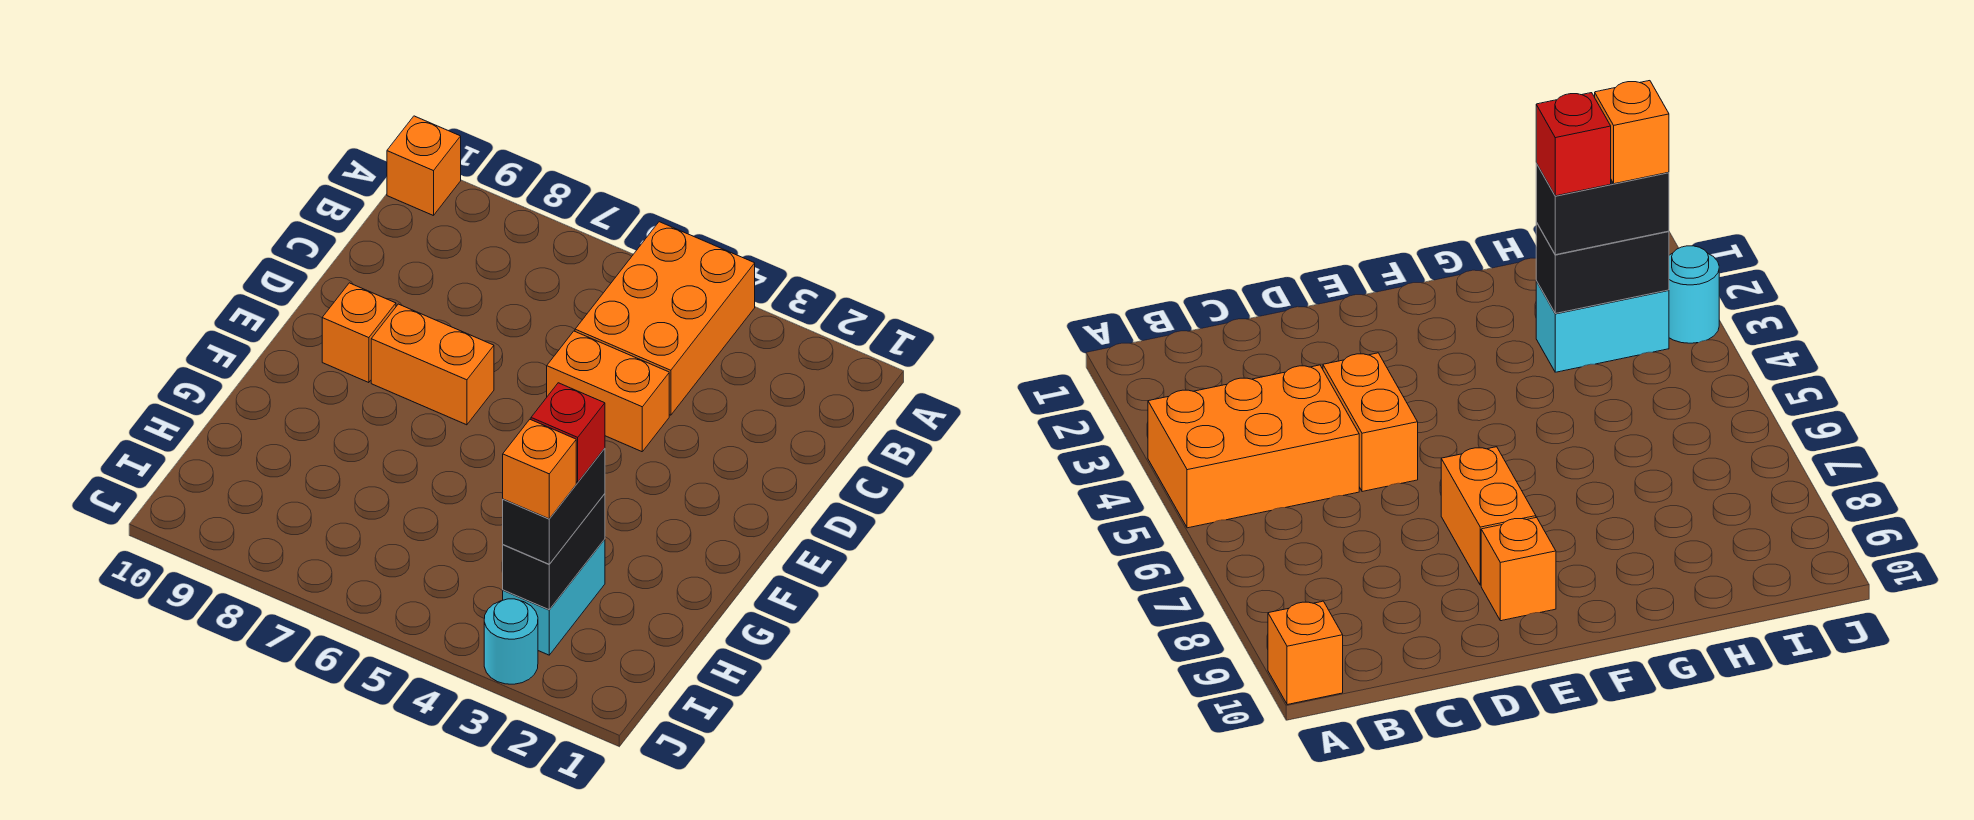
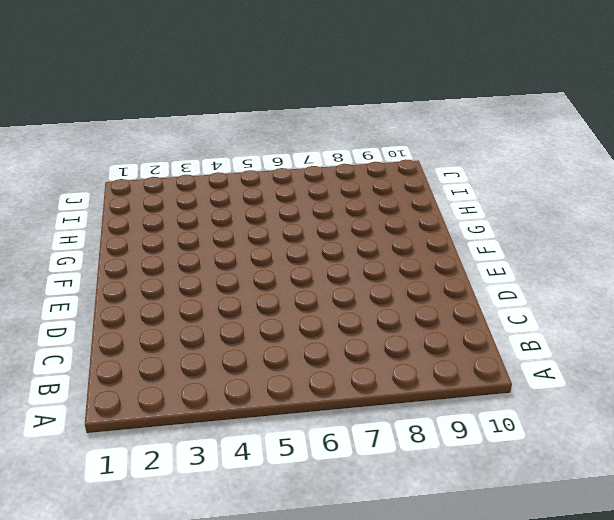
none -> orange 2x3 brick [575,222,755,415]
none -> orange 1x1 brick [387,116,461,216]

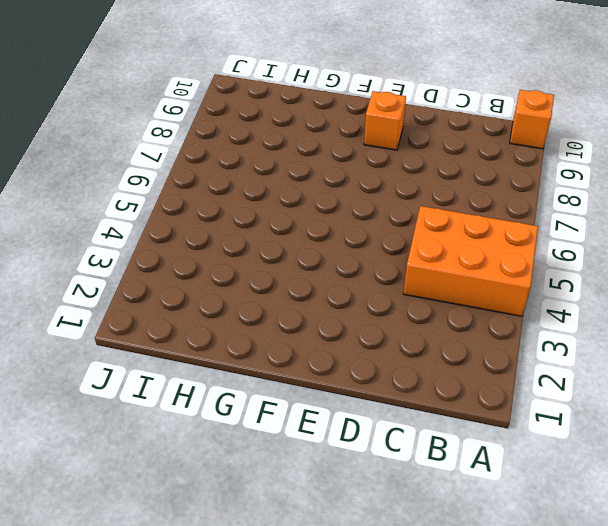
none -> orange 1x2 brick [547,331,669,452]
none -> orange 1x2 brick [371,304,494,425]

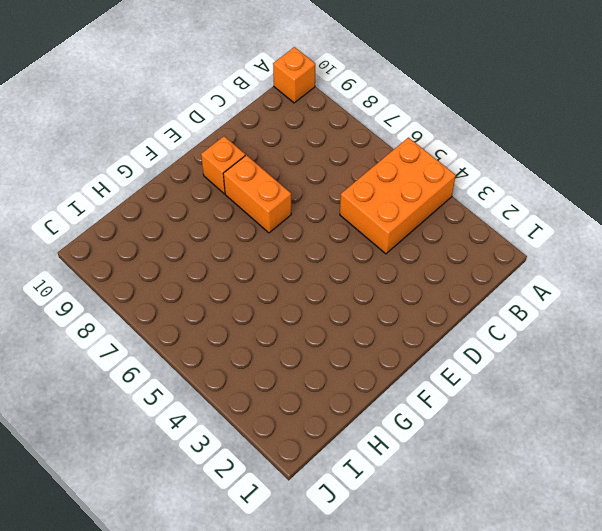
none -> orange 1x2 brick [547,331,669,452]
none -> cyan 1x2 brick [503,539,605,655]

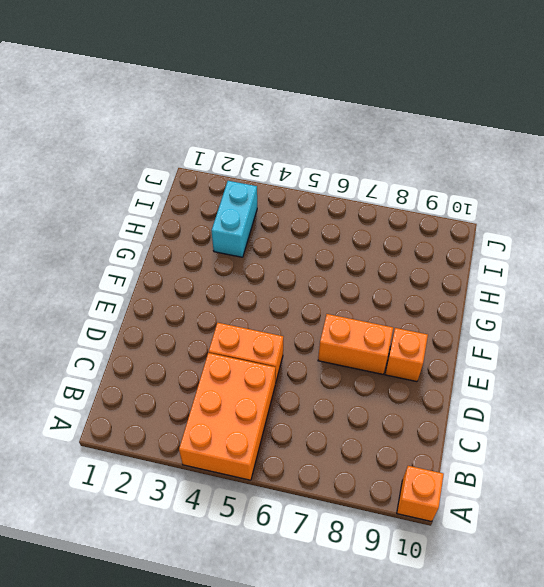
none -> cyan 1x1 round brick [484,599,538,684]
none -> black 1x2 brick [503,494,605,610]

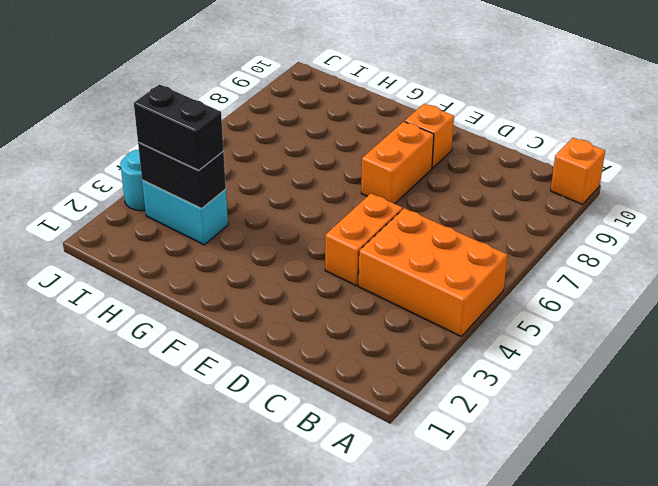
none -> red 1x1 brick [531,383,605,482]
none -> orange 1x1 brick [503,420,576,519]

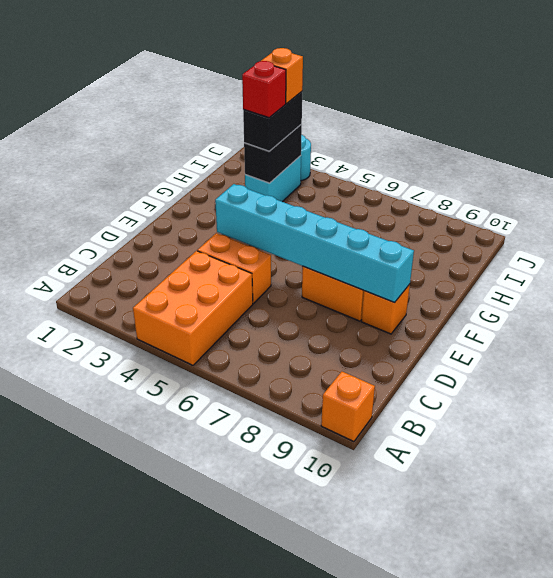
cyan 1x6 brick [215,184,414,303] -> none

